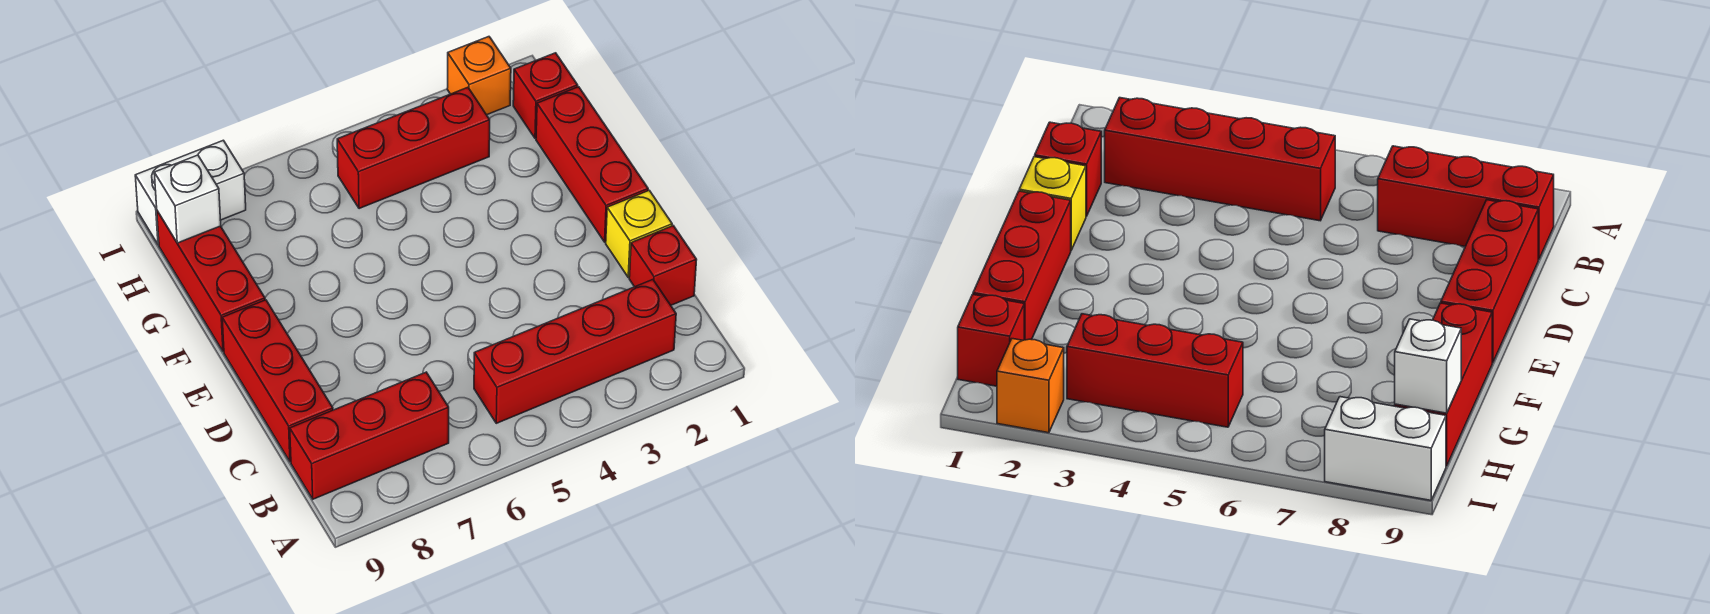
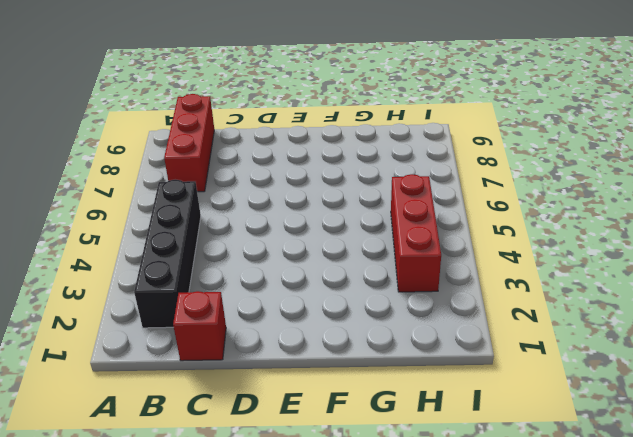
black 1x4 brick [134,180,201,328] -> red 1x4 brick [474,280,676,423]
none -> red 1x3 brick [222,300,333,462]
none -> yellow 1x1 brick [606,190,672,277]
none -> red 1x3 brick [536,87,648,242]

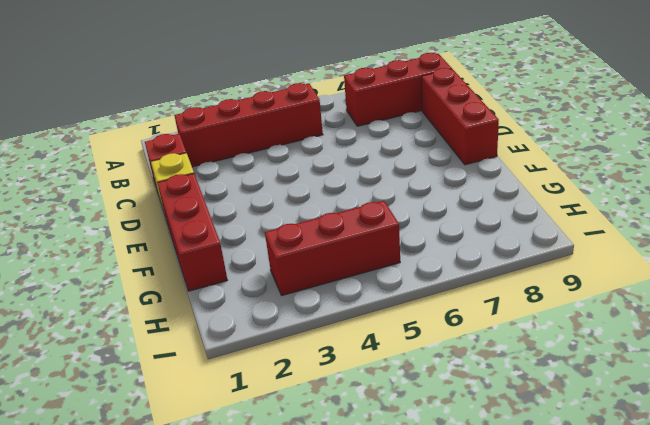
none -> red 1x3 brick [157,211,265,352]
none -> red 1x1 brick [513,53,578,138]
none -> orange 1x1 brick [447,37,511,115]

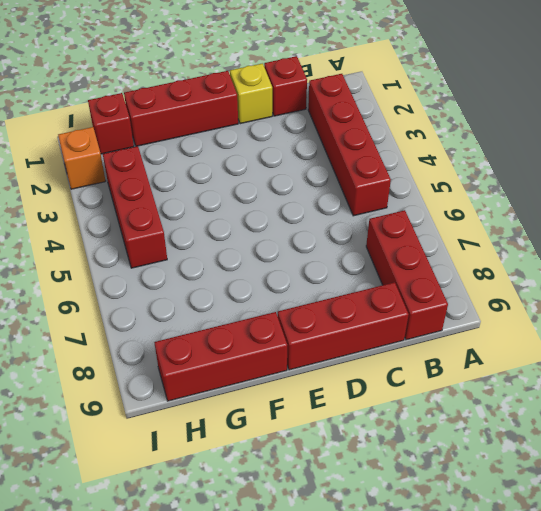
none -> white 1x2 brick [135,140,246,245]
none -> white 1x1 brick [154,155,221,243]

